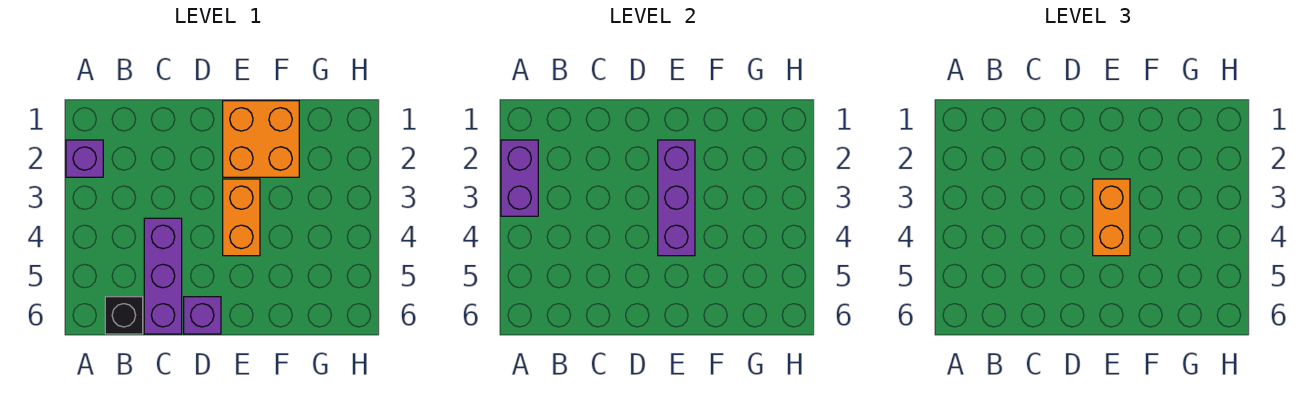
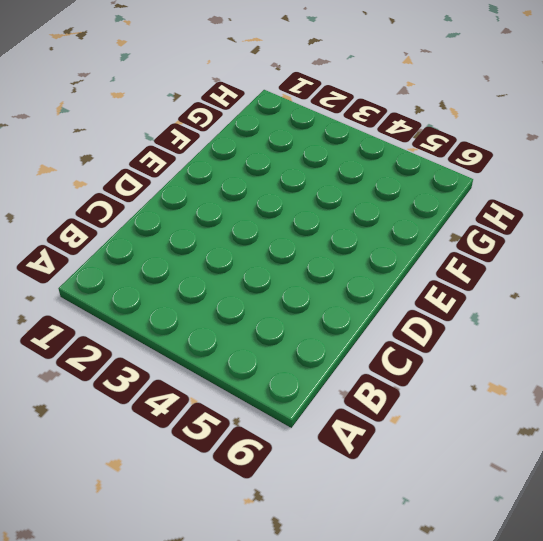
none -> purple 1x1 brick [66,140,103,177]
none -> black 1x1 brick [105,297,143,334]

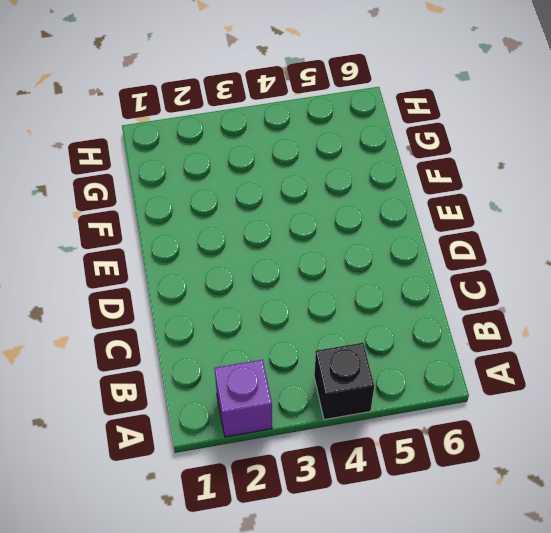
black 1x1 brick [314,343,374,420] -> black 1x1 brick moved to [105,297,143,334]
none -> purple 1x3 brick [144,218,182,334]
none -> purple 1x1 brick [184,297,221,334]

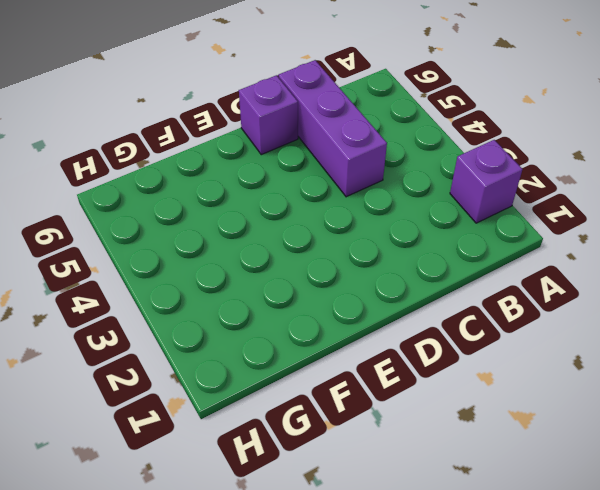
none -> black 1x1 brick [105,297,143,334]
none -> orange 2x2 brick [223,101,299,177]

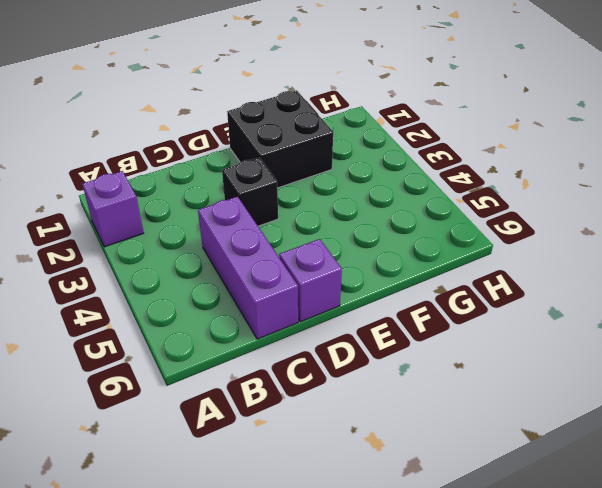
black 1x1 brick [222,158,278,226] -> black 1x1 brick moved to [105,297,143,334]
black 2x2 brick [227,90,333,188] -> orange 2x2 brick [223,101,299,177]
none -> orange 1x2 brick [223,179,260,256]
none -> purple 1x2 brick [501,140,538,216]

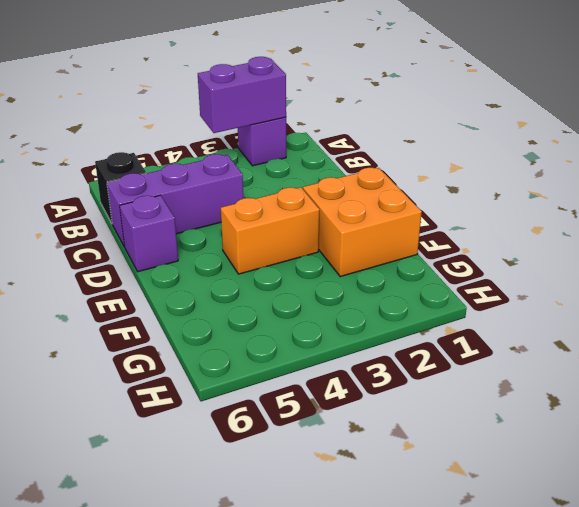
none -> purple 1x3 brick [658,140,695,256]
none -> orange 1x2 brick [1093,179,1130,256]

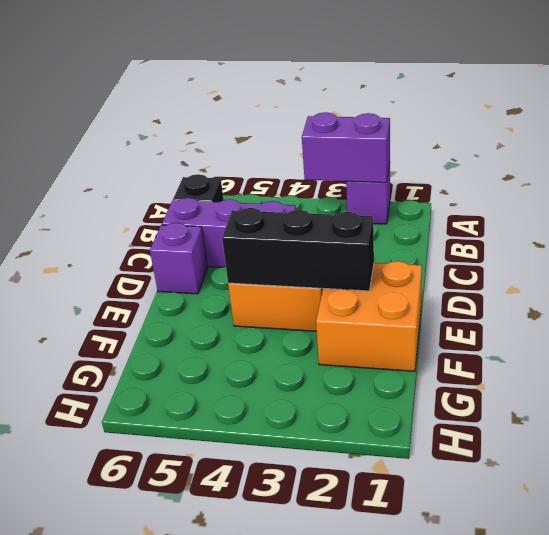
black 1x3 brick [222,208,374,291] -> purple 1x3 brick [658,140,695,256]
none -> orange 1x2 brick [1093,179,1130,256]

